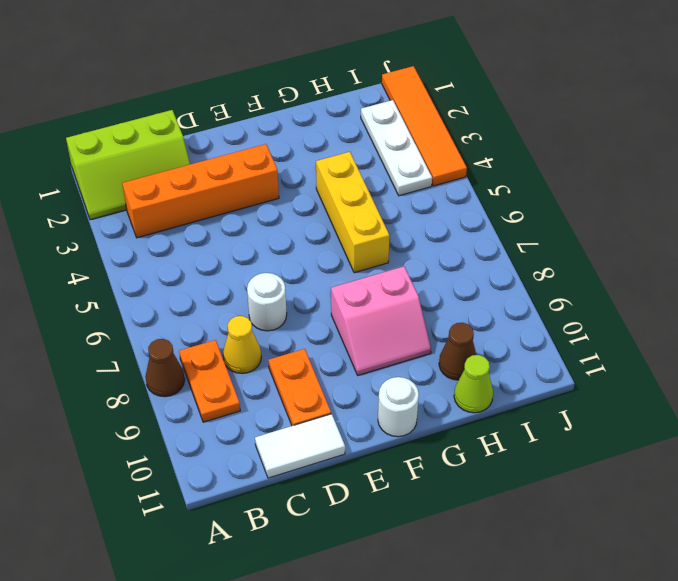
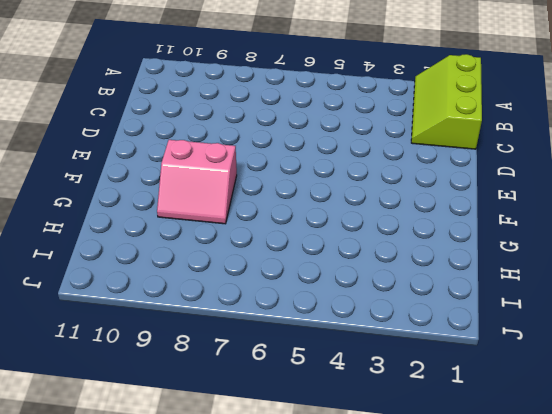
pink 2x2 slope [157,140,237,224] -> pink 2x2 slope turned to [331,266,431,375]
none -> brown 1x1 cone [145,339,185,397]
none -> orange 1x4 brick [122,144,279,238]
none -> orange 1x2 plate [179,340,240,422]

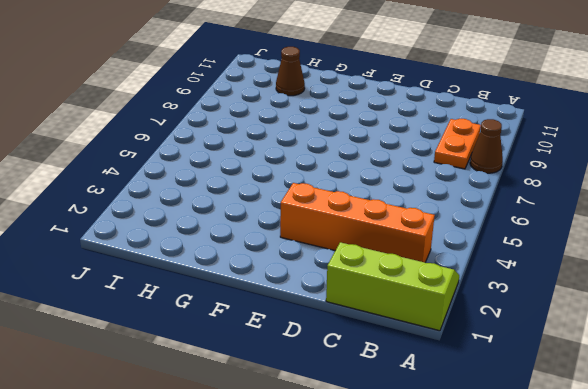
none -> yellow 1x1 cone [223,316,261,374]
none -> white 1x2 tile [255,414,345,478]
none -> white 1x1 round brick [247,273,287,331]

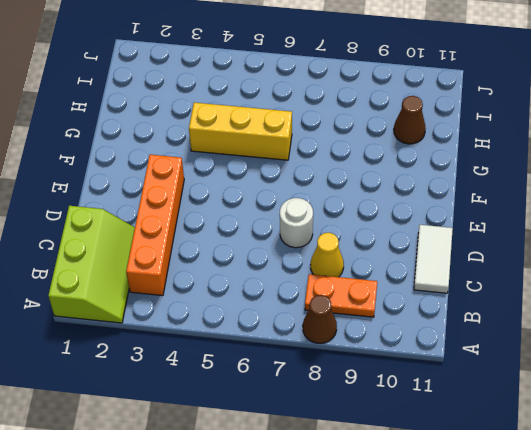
none -> orange 1x2 plate [268,349,331,426]
none -> pink 2x2 slope [331,266,431,375]
none -> white 1x1 round brick [378,377,419,437]

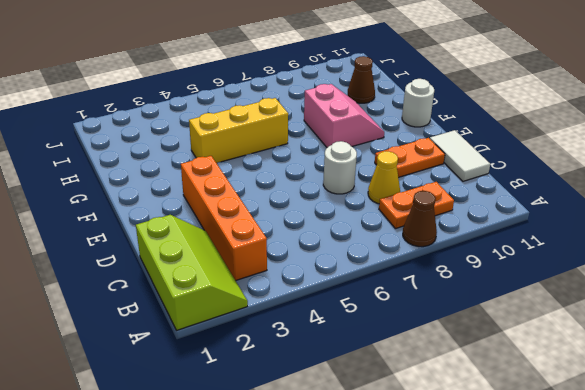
none -> lime 1x1 cone [454,355,493,413]
none -> white 1x3 plate [361,100,432,196]
none -> orange 1x4 tile [382,66,467,186]

